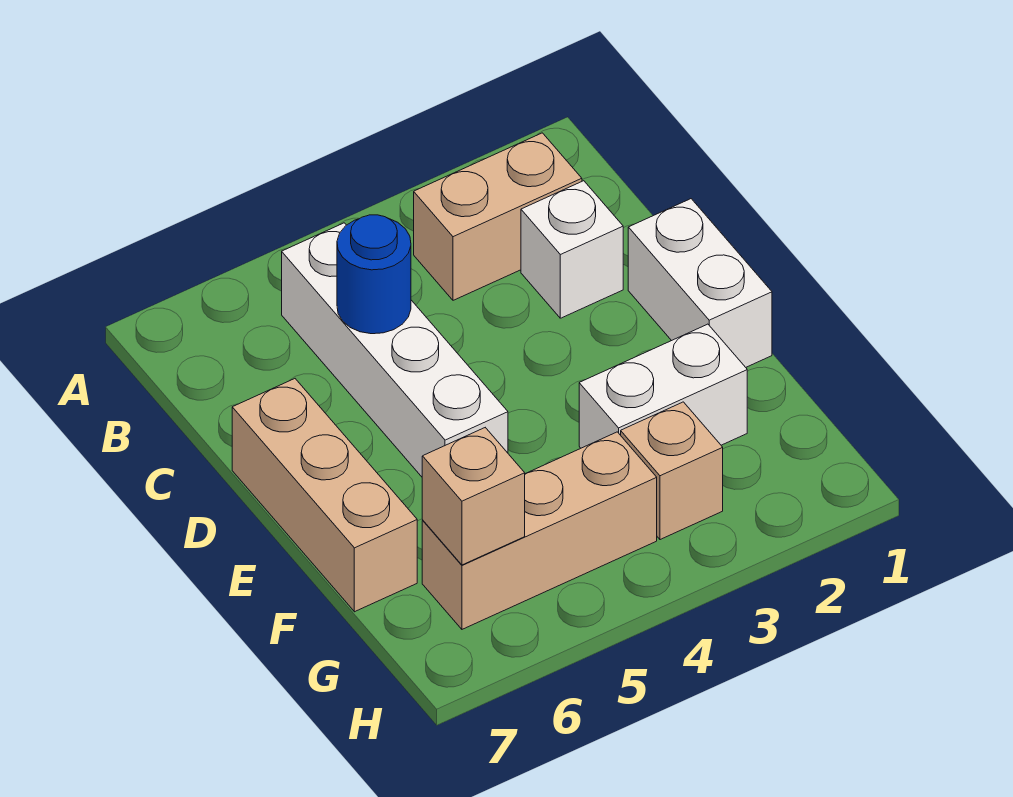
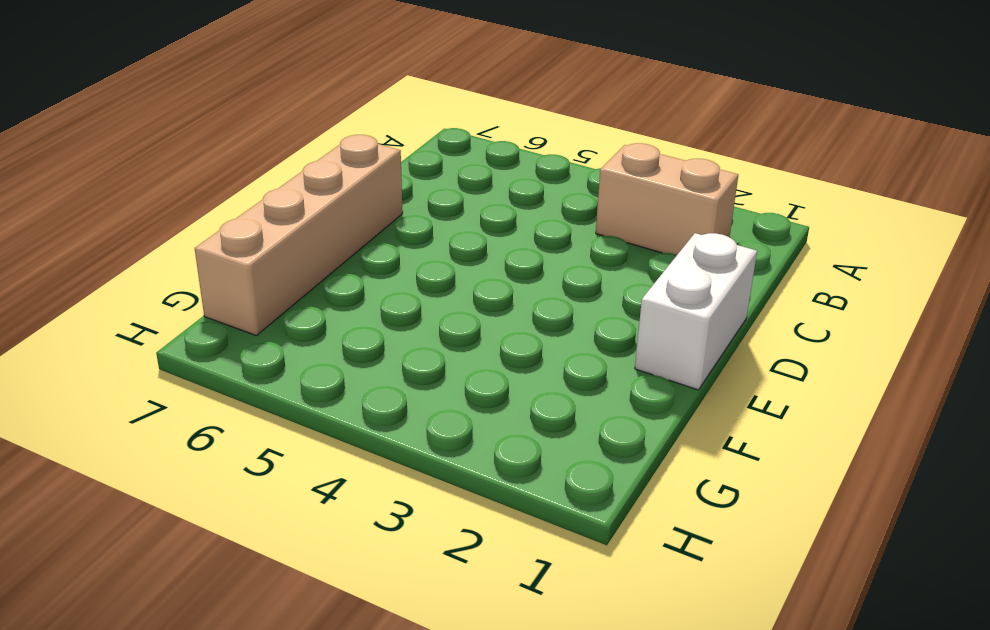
tan 1x4 brick [195,135,403,335] -> tan 1x3 brick [232,379,417,612]
none -> white 1x4 brick [282,223,508,477]
none -> white 1x1 brick [521,181,623,318]

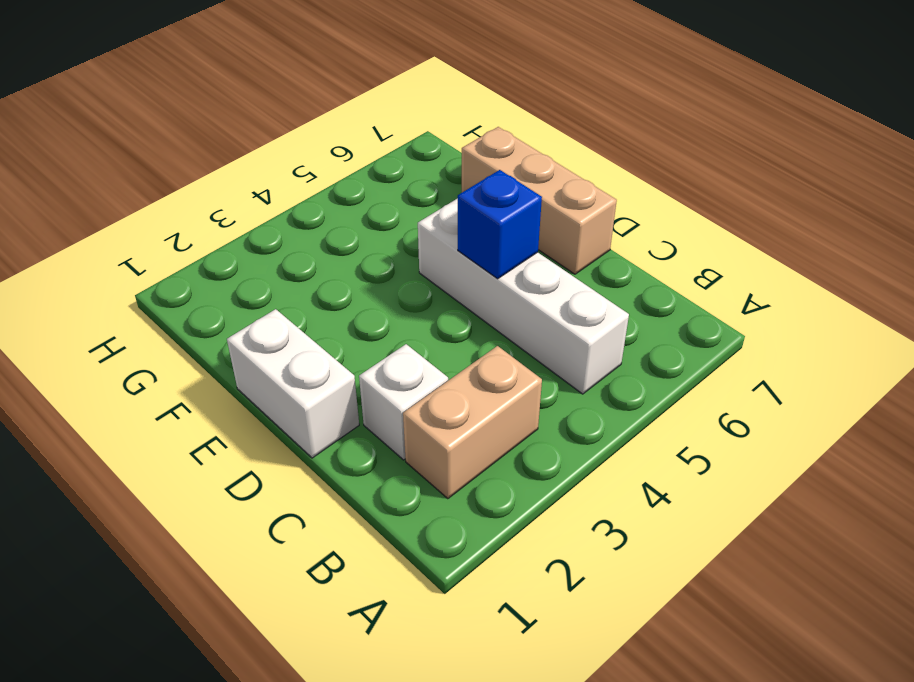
blue 1x1 brick [458,170,542,279] -> none
none -> white 1x2 brick [579,324,747,448]
none -> tan 1x1 brick [621,402,723,540]

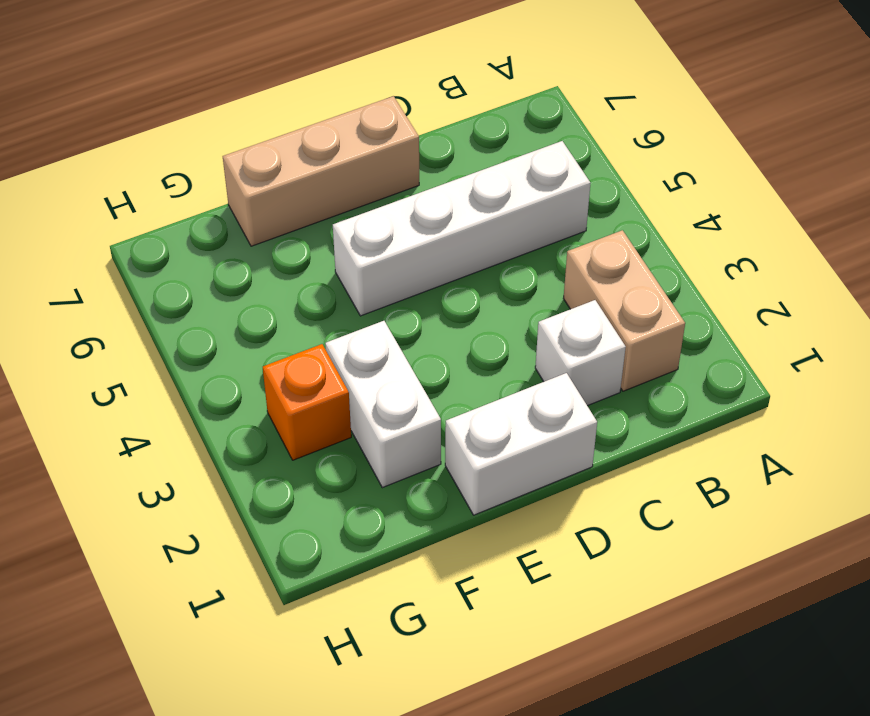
orange 1x1 brick [263,344,351,460] -> tan 1x1 brick [621,402,723,540]
none -> tan 1x3 brick [422,432,657,629]
none -> blue 1x1 round brick [337,215,411,334]

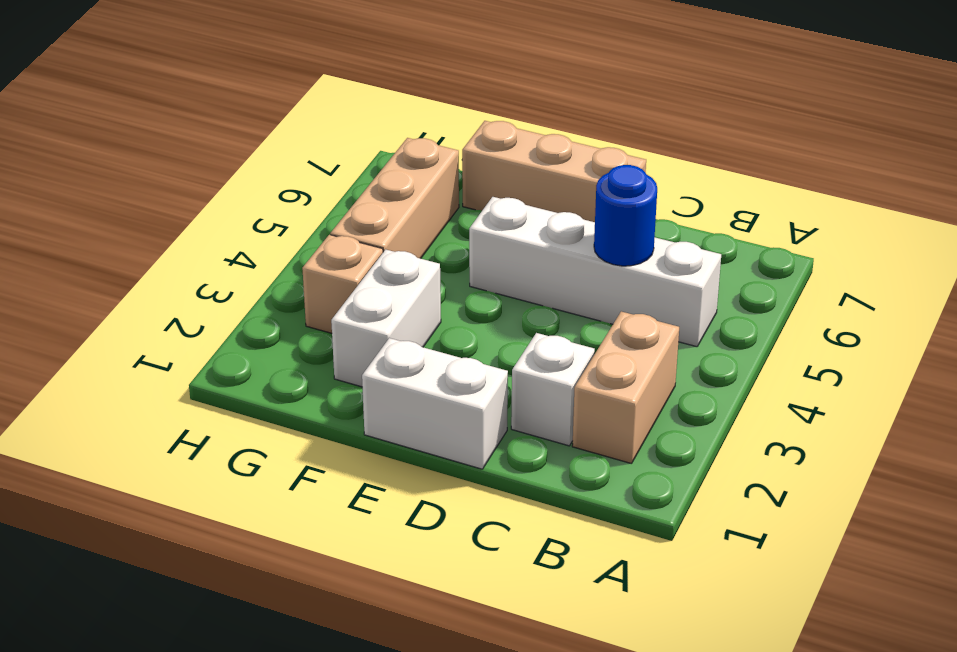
none -> tan 1x1 brick [422,428,525,565]

